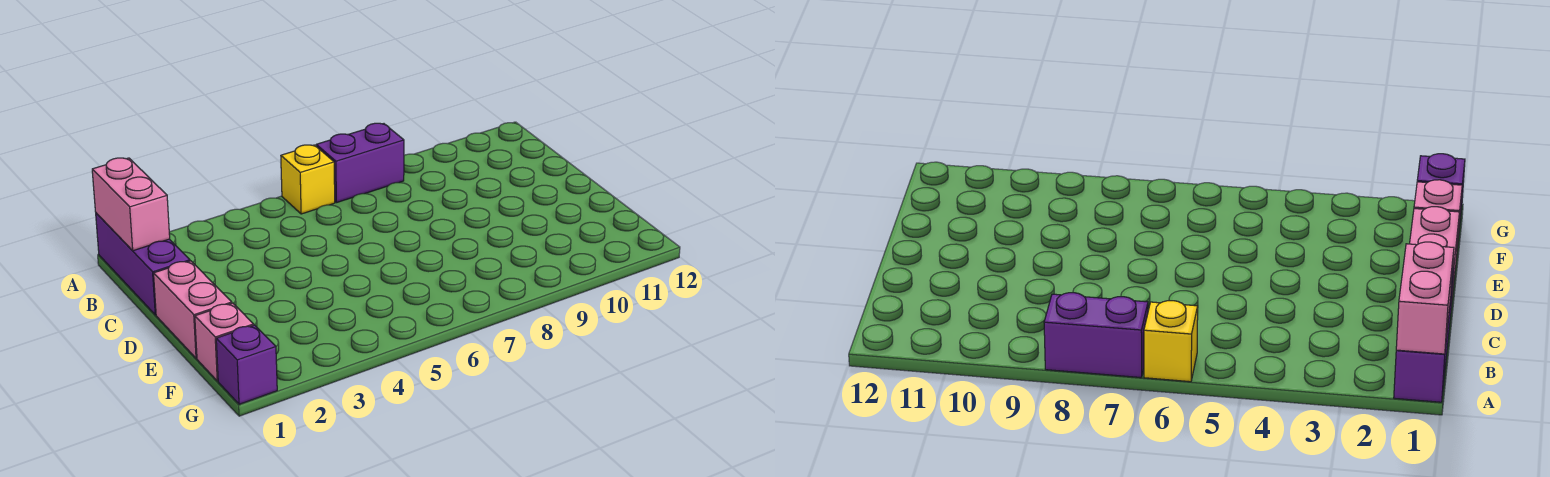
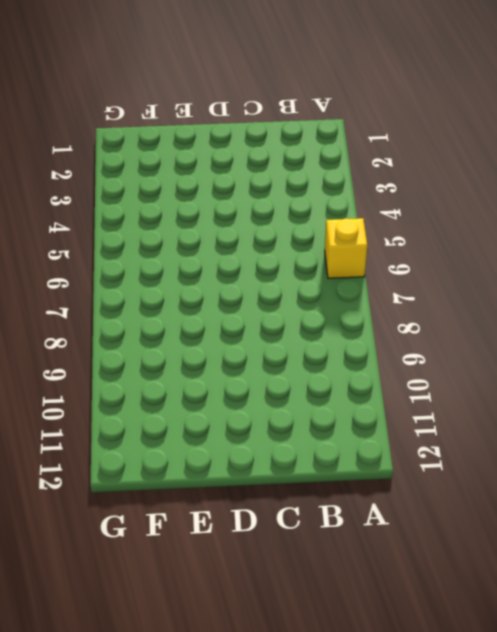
none -> purple 1x3 brick [96,213,190,315]
none -> purple 1x2 brick [316,123,404,203]

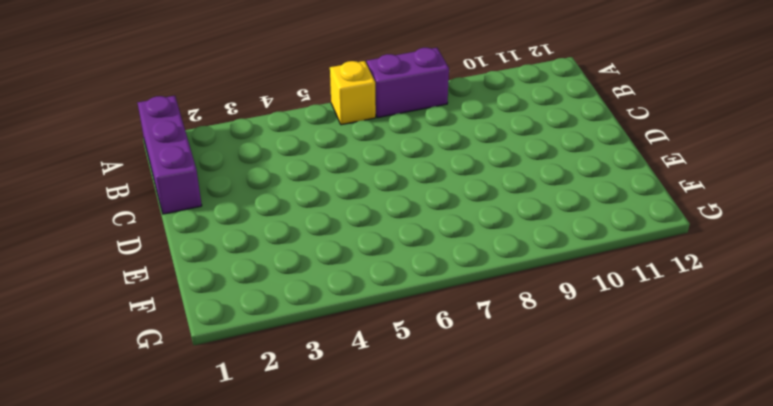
none -> pink 1x2 brick [154,261,232,358]
none -> pink 1x1 brick [195,303,254,381]

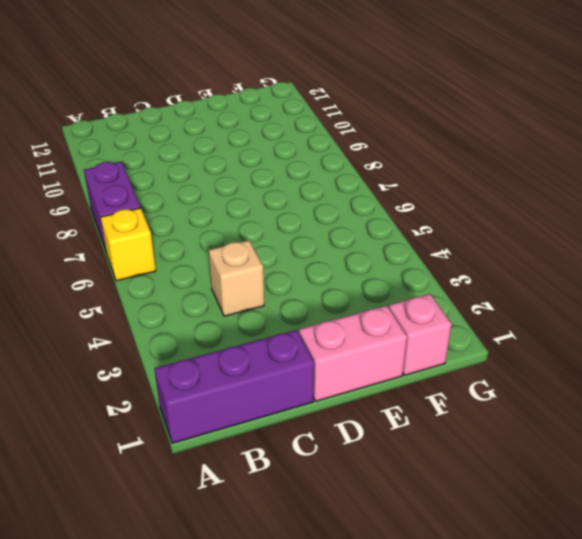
tan 1x1 brick [209,240,264,316] -> none
none -> purple 1x1 brick [216,325,277,404]
none -> pink 1x2 brick [92,158,170,251]

